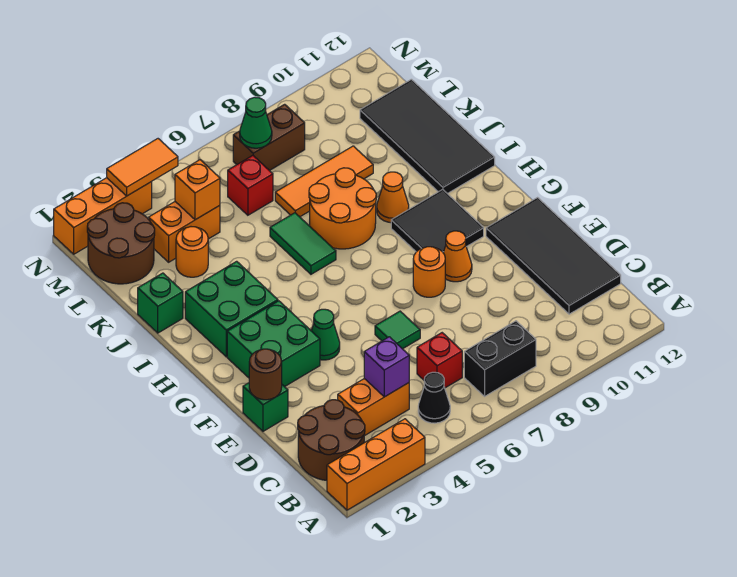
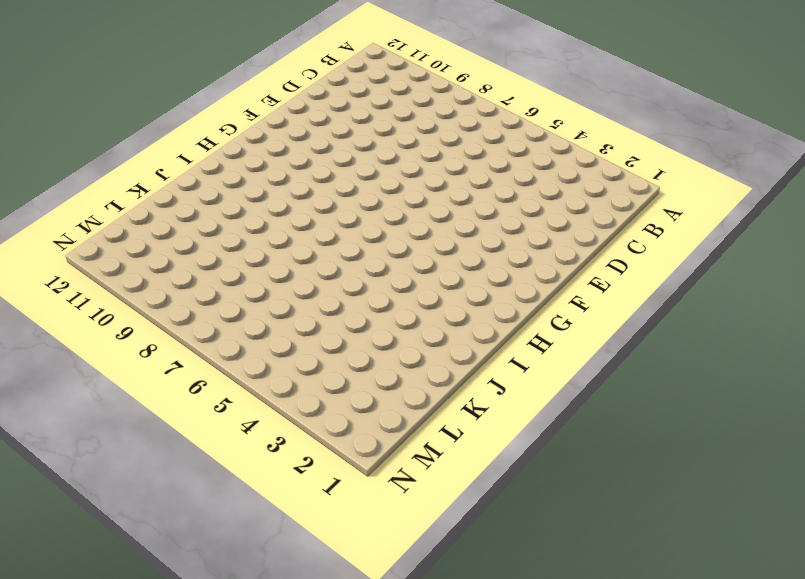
none -> orange 1x3 brick [327,419,425,510]
none -> brown 2x2 round brick [298,400,365,480]
none -> black 1x1 cone [418,372,450,423]
none -> black 1x2 brick [464,321,536,396]

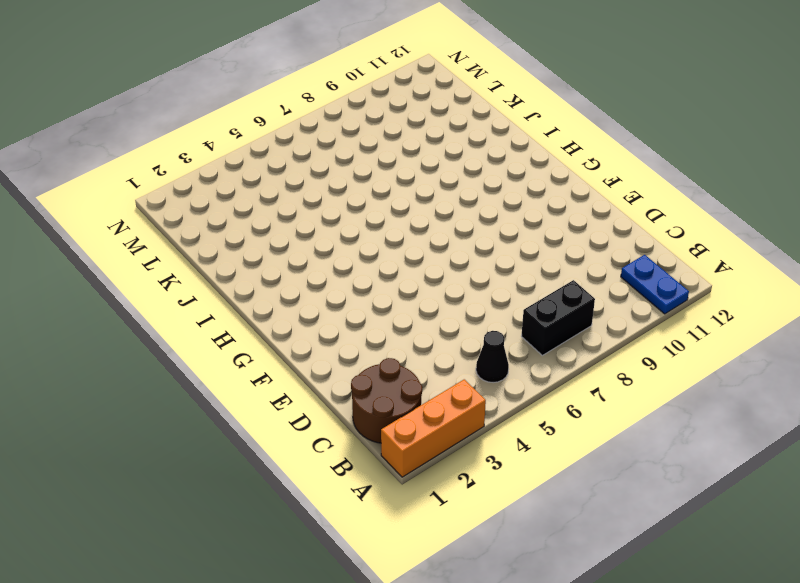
blue 1x2 plate [621,255,689,314] -> none
none -> orange 1x2 brick [338,379,409,436]
none -> red 1x1 brick [417,333,462,388]
none -> black 2x4 tile [486,198,621,314]
none -> green 1x1 brick [243,383,288,431]

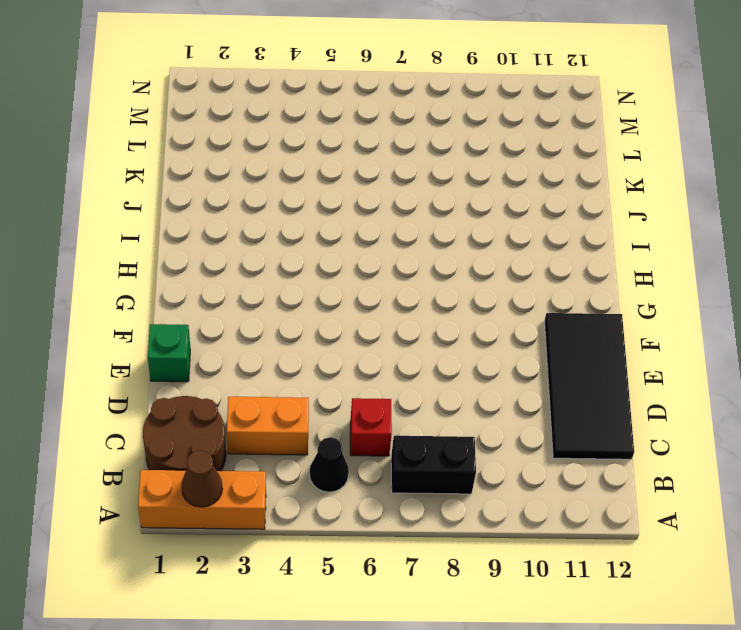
brown 1x1 cone [182,450,222,507] -> none
none -> green 1x1 tile [375,311,420,349]
none -> green 2x2 brick [227,301,320,387]
none -> green 1x1 cone [311,309,340,360]
none -> orange 1x1 round brick [413,247,445,297]

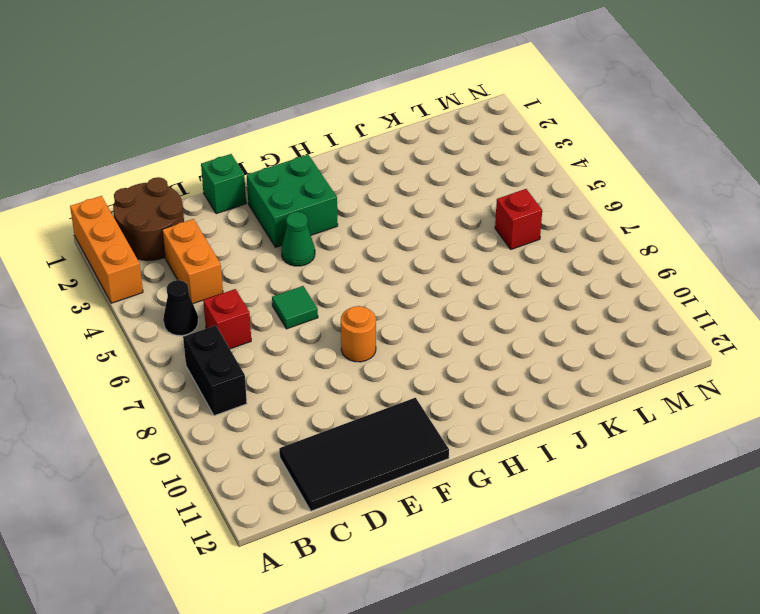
none -> orange 1x1 cone [443,231,472,282]
none -> black 2x2 tile [391,189,484,252]
none -> green 2x2 brick [185,261,278,357]
none -> green 1x2 tile [270,213,336,274]

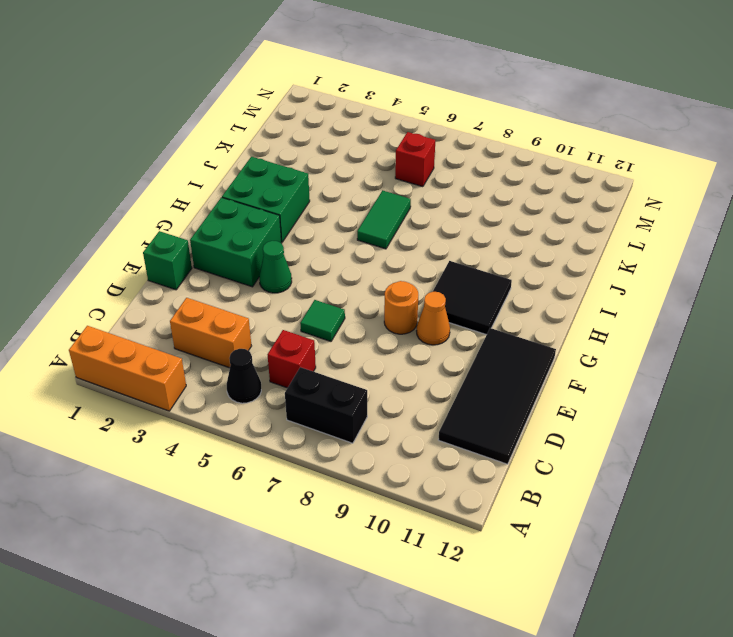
none -> brown 2x2 round brick [298,400,365,480]
none -> orange 2x2 round brick [309,168,376,249]
none -> orange 1x1 cone [377,172,409,223]
none -> black 2x4 tile [360,79,495,194]

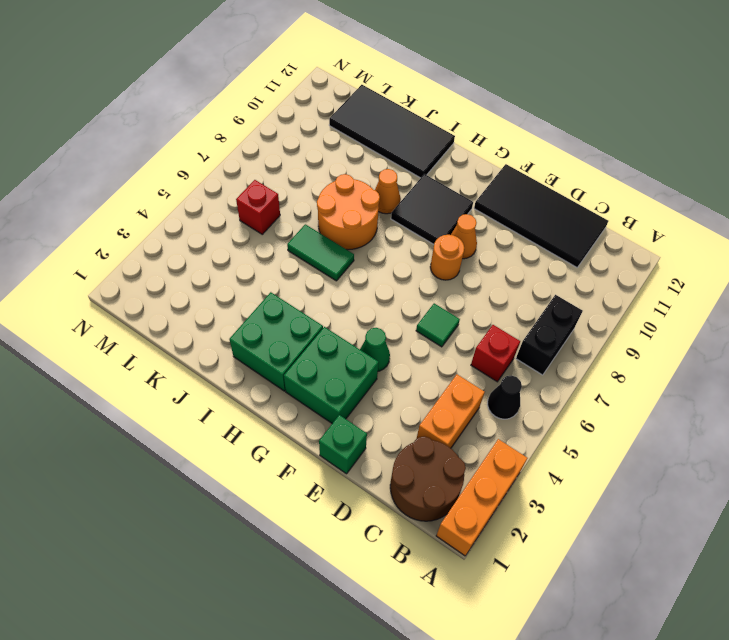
none -> green 1x1 brick [138,273,183,333]
none -> orange 1x1 round brick [176,227,208,277]
none -> orange 1x3 tile [275,146,373,217]
none -> brown 2x2 round brick [87,203,155,284]

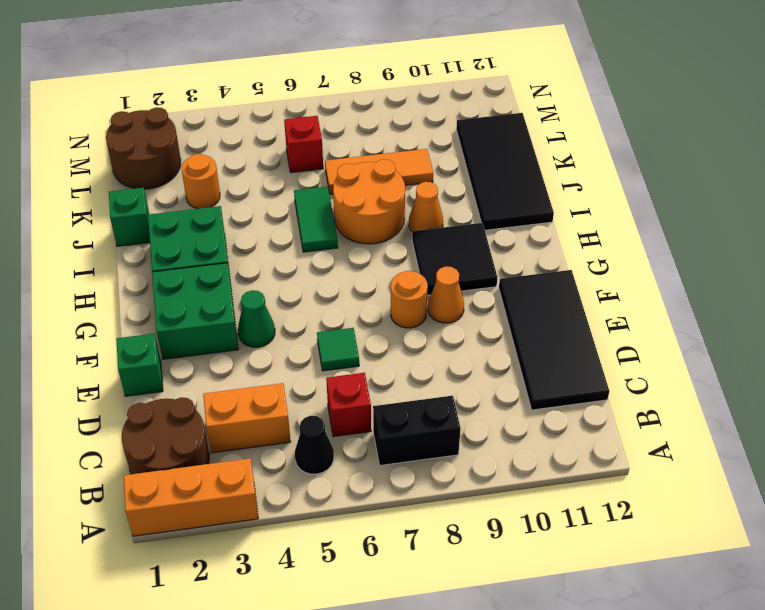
none -> orange 1x2 brick [149,202,220,262]
none -> brown 1x2 brick [233,104,305,171]
none -> orange 1x3 brick [54,178,152,254]
none -> purple 1x1 brick [364,337,409,397]

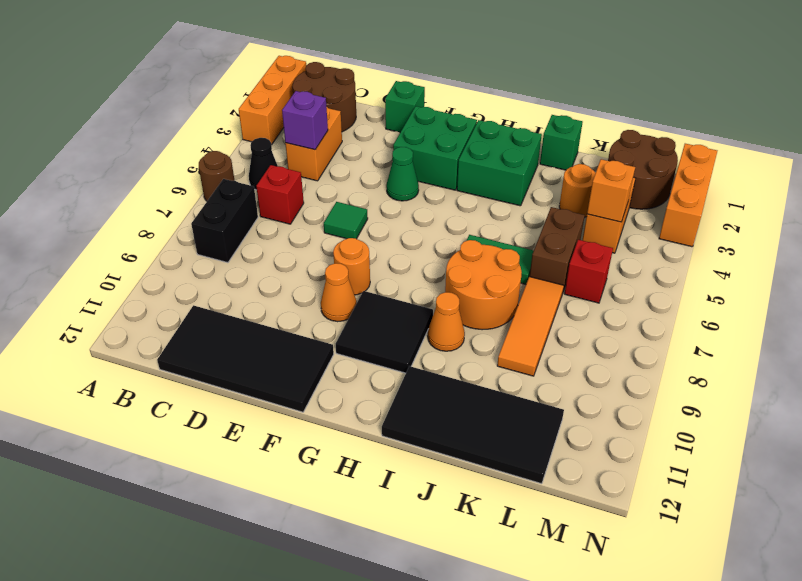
brown 1x1 round brick [199,151,235,201] -> brown 1x1 round brick moved to [249,349,282,400]
brown 1x2 brick [530,207,585,292] -> brown 1x2 brick moved to [233,104,305,171]
none -> green 1x1 cone [240,97,272,148]
none -> orange 1x2 tile [107,139,178,196]

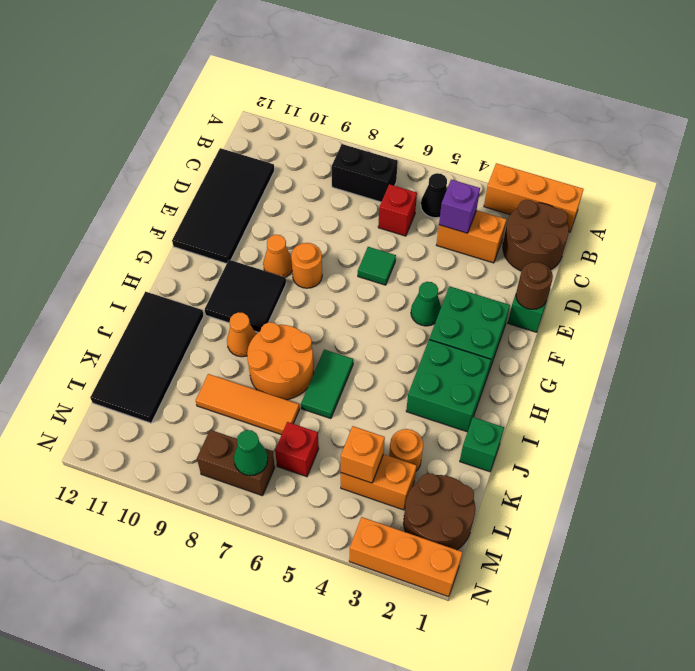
none -> orange 1x2 tile [107,139,178,196]

